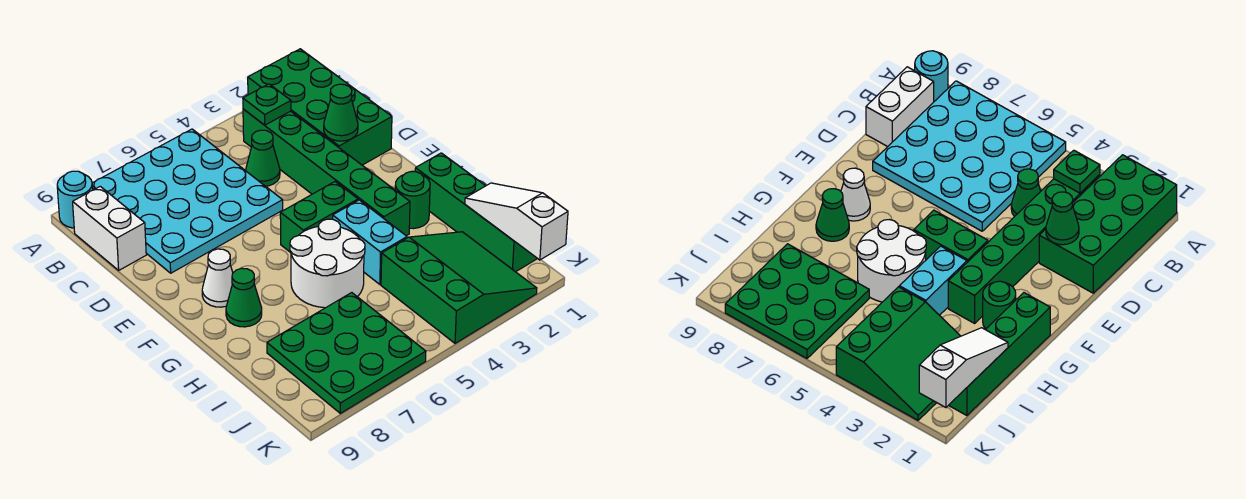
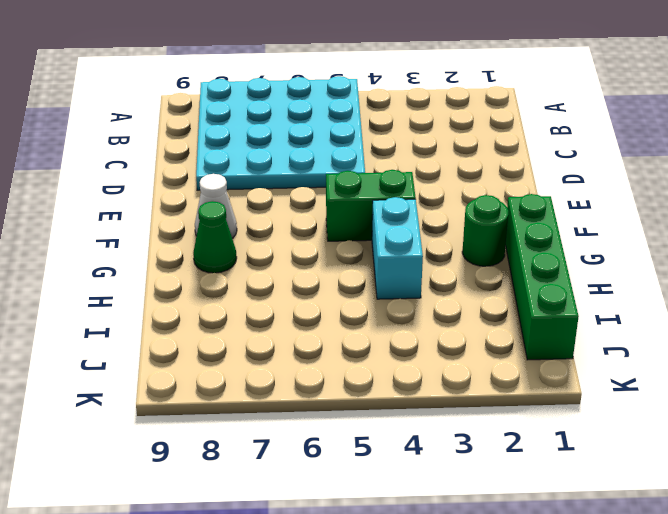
none -> green 2x4 brick [248,49,392,165]
none -> cyan 1x1 round brick [57,171,93,228]
none -> green 1x6 brick [243,109,410,236]

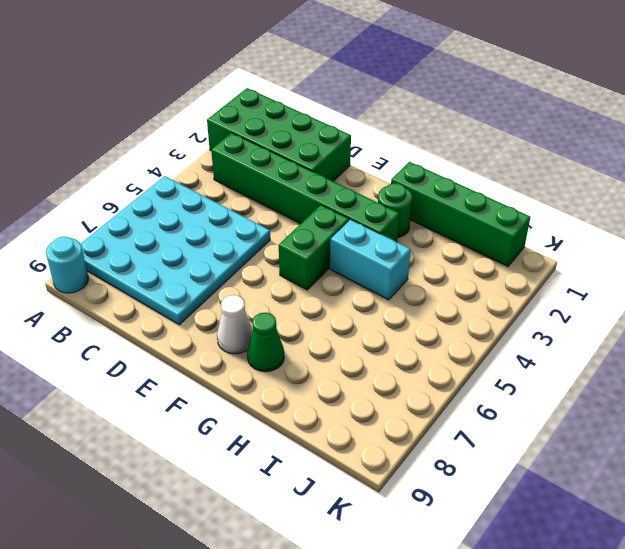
none -> white 1x2 brick [73,186,146,270]
none -> green 1x1 cone [246,130,280,186]
none -> white 2x2 round brick [290,219,365,308]

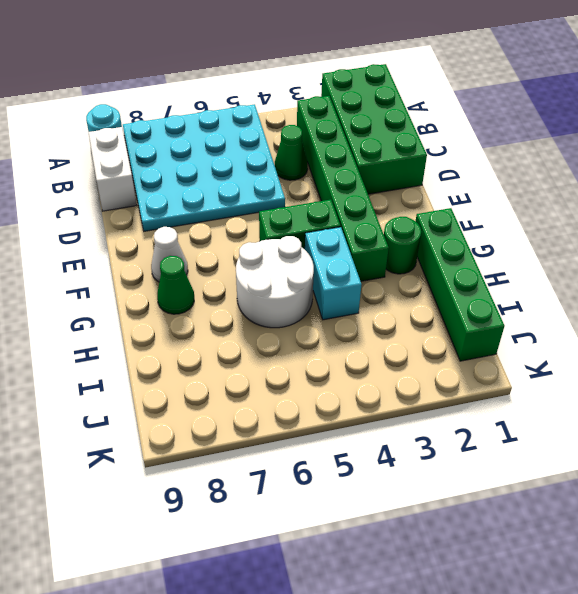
none -> green 3x3 slope [381,232,537,343]
none -> green 3x3 plate [267,293,426,413]
none -> green 1x1 plate [243,84,291,125]

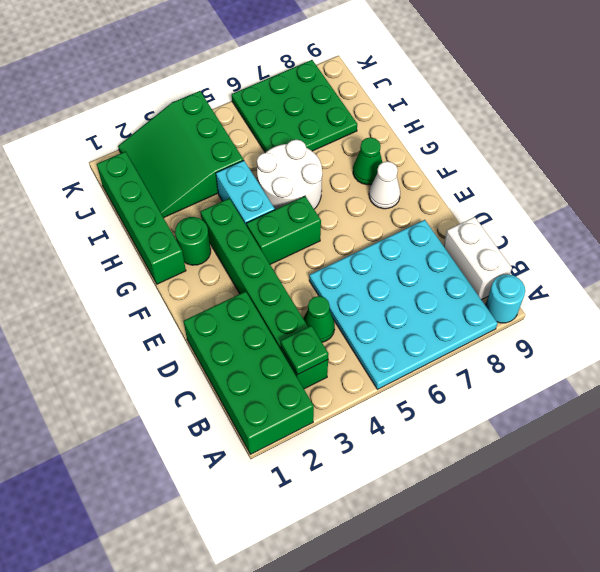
none -> green 1x1 cone [324,84,358,141]
none -> white 1x3 slope [465,183,568,260]

